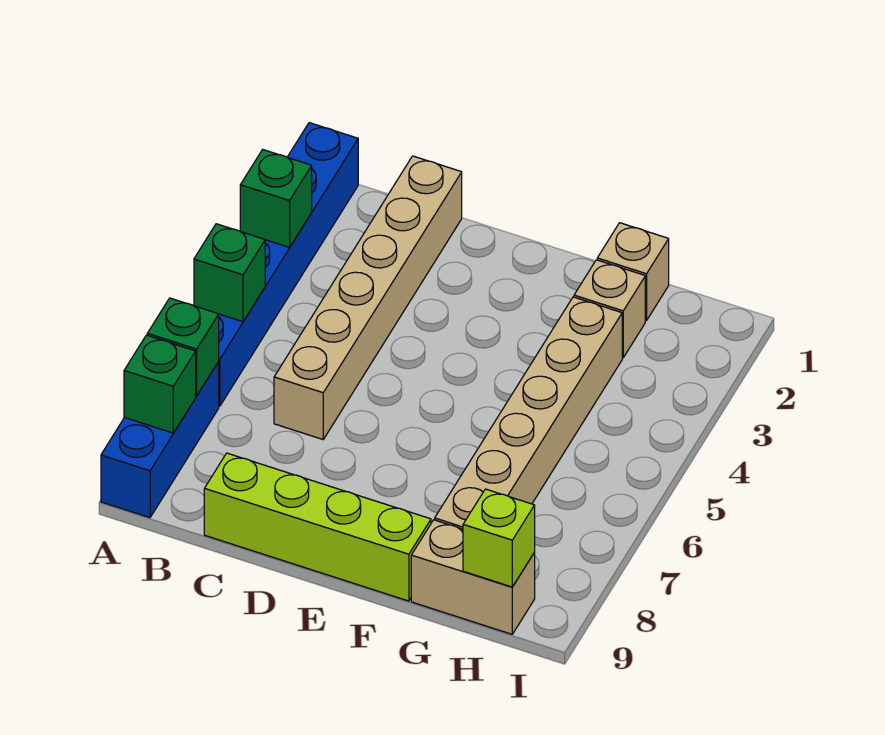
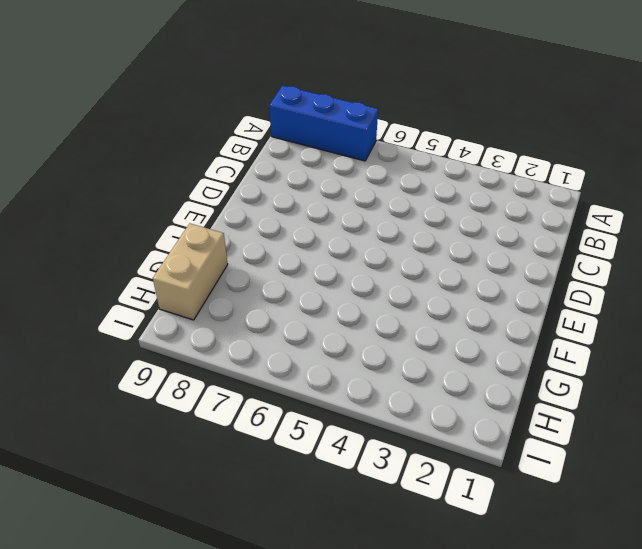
none -> blue 1x6 brick [218,123,358,406]
none -> tan 1x6 brick [274,156,462,439]
none -> lime 1x4 brick [204,453,431,601]

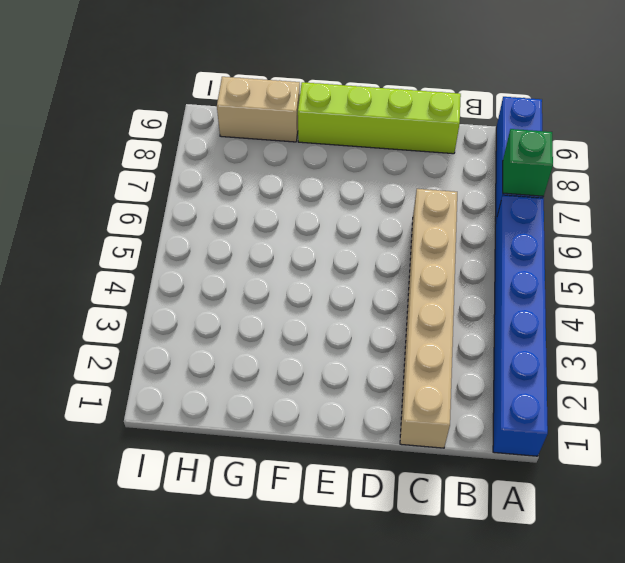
none -> tan 1x1 brick [597,223,669,321]
none -> tan 1x1 brick [574,260,645,358]
none -> tan 1x6 brick [435,297,622,529]

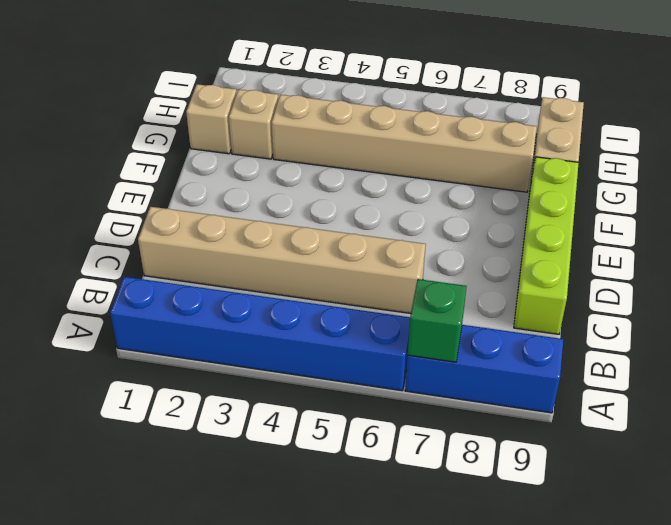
none -> green 1x1 brick [240,150,312,247]
none -> green 1x1 brick [194,224,265,322]
none -> green 1x1 brick [124,335,196,433]

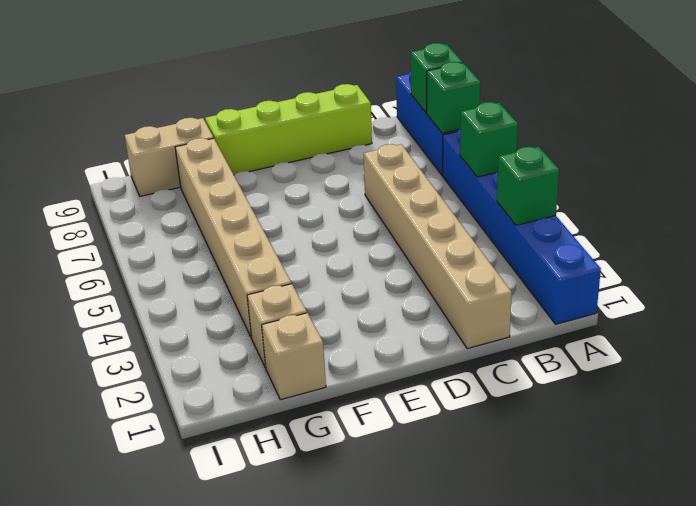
none -> lime 1x1 brick [463,489,535,587]

